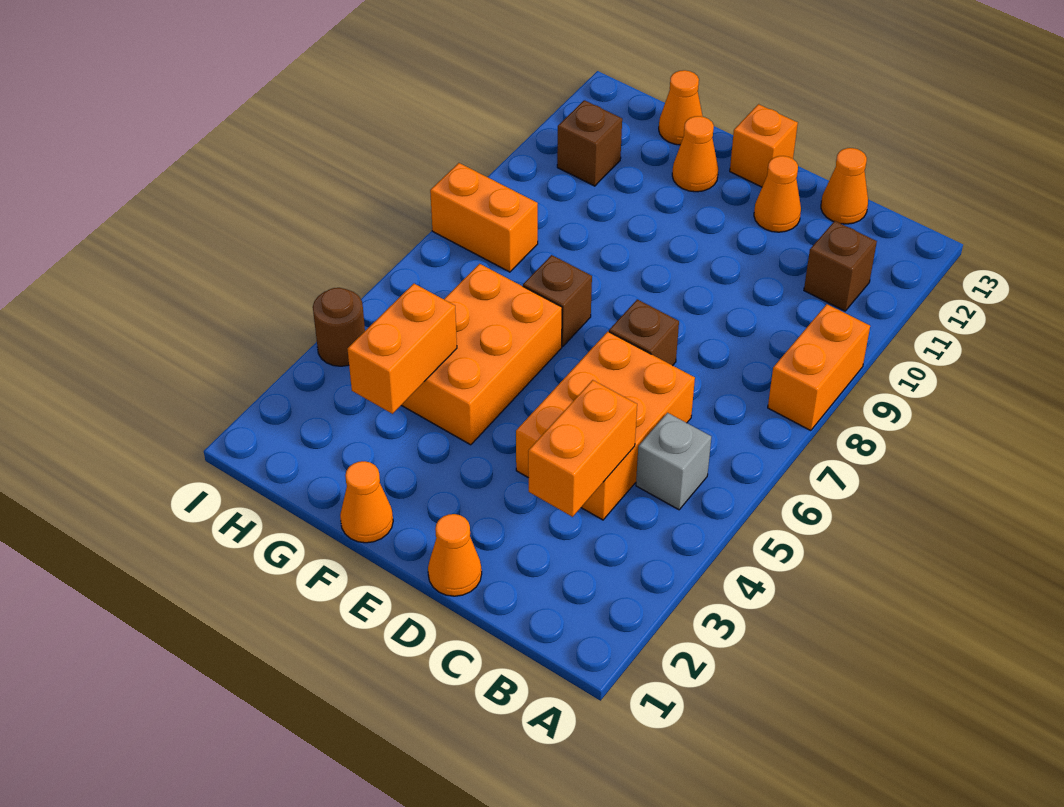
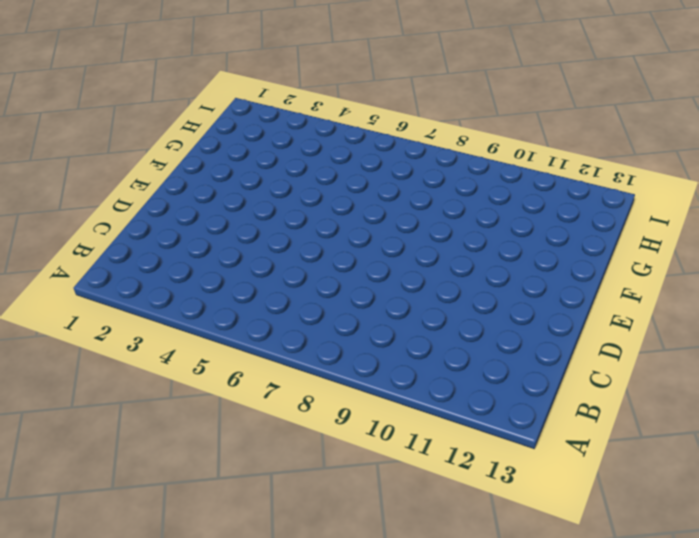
none -> orange 1x2 brick [768,304,870,431]
none -> grey 1x1 brick [636,413,711,510]
none -> brown 1x1 brick [804,221,877,311]

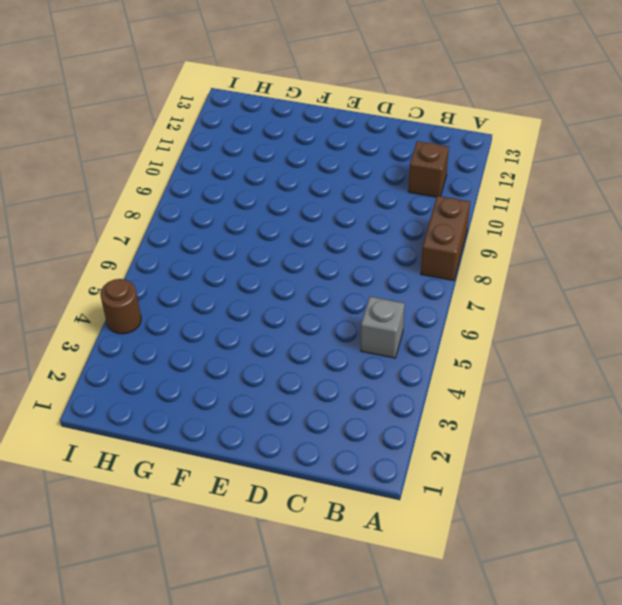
brown 1x2 brick [421,196,470,281] -> orange 1x2 brick [768,304,870,431]
none -> orange 2x3 brick [516,332,695,520]
none -> orange 1x1 cone [821,148,868,224]
none -> orange 1x1 cone [428,514,482,596]

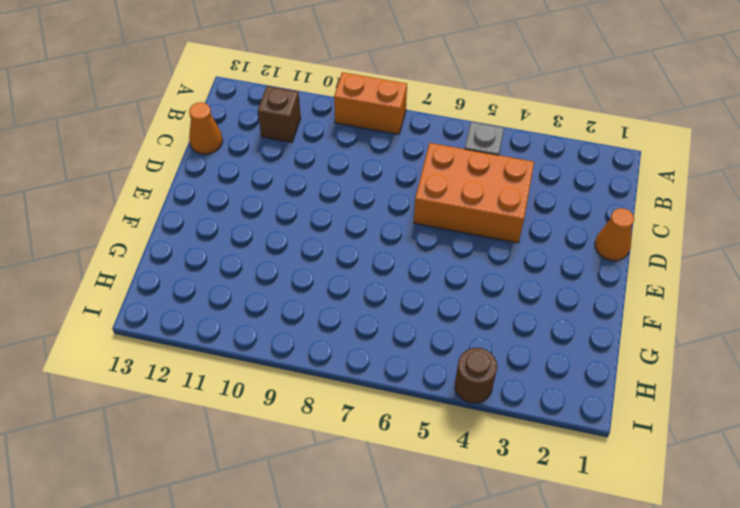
none -> brown 1x1 brick [609,299,679,366]
none -> orange 1x1 cone [754,156,801,232]
none -> orange 1x1 brick [730,104,798,187]

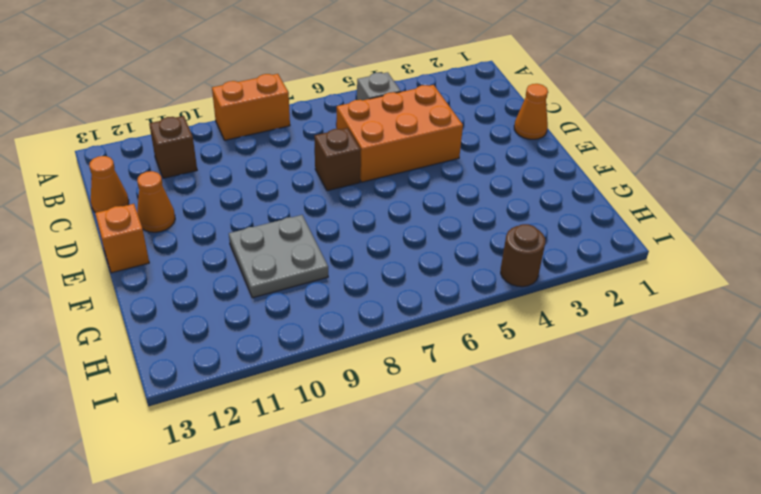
grey 2x2 plate [229,215,328,298] -> none
none -> orange 1x1 cone [340,461,393,543]
none -> orange 2x3 brick [401,264,562,445]
none -> brown 1x1 brick [523,255,592,346]

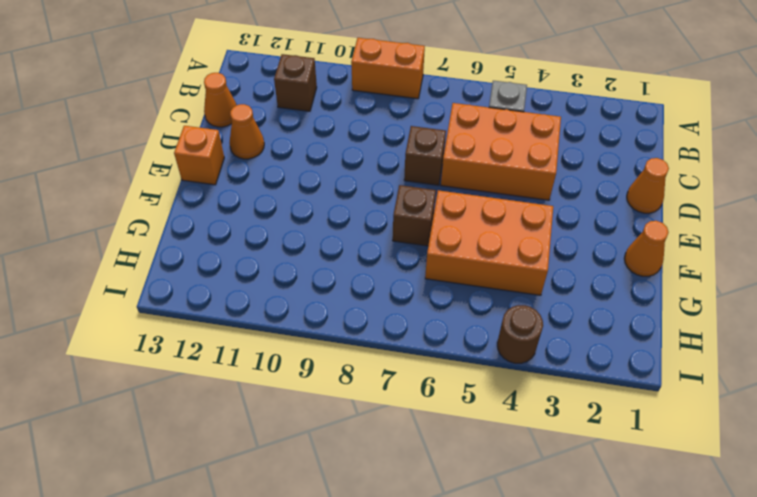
none -> orange 1x1 cone [672,116,718,192]
none -> orange 1x1 cone [659,70,703,145]
none -> orange 1x2 brick [430,163,538,272]

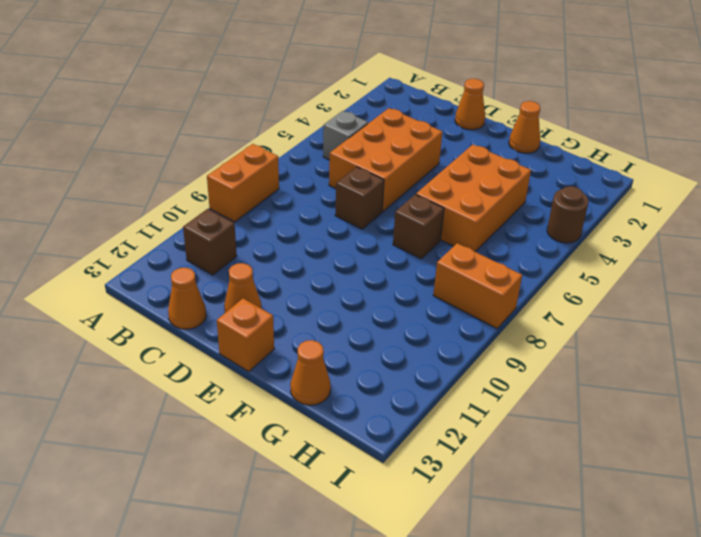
none -> orange 1x1 cone [672,116,718,192]
none -> brown 1x1 brick [557,100,622,186]
none -> orange 1x2 brick [528,380,637,517]

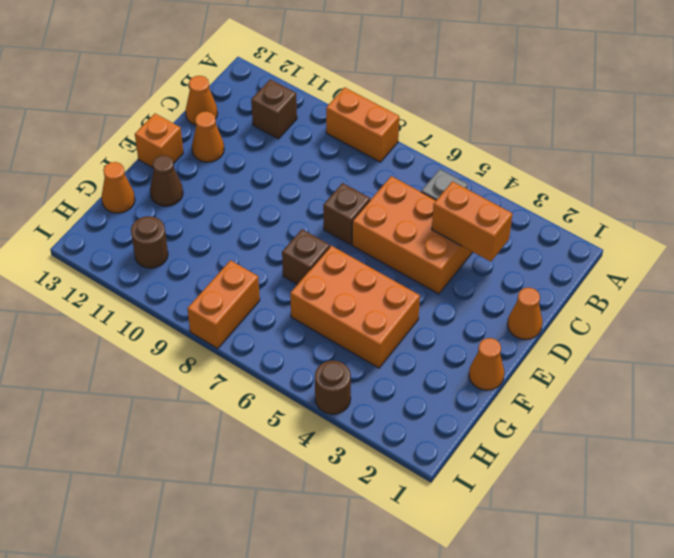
brown 1x1 cone [150,155,183,206] -> orange 1x1 cone [672,116,718,192]
brown 1x1 round brick [131,216,168,268] -> brown 1x1 brick [557,100,622,186]
none -> orange 1x2 brick [348,284,457,414]

